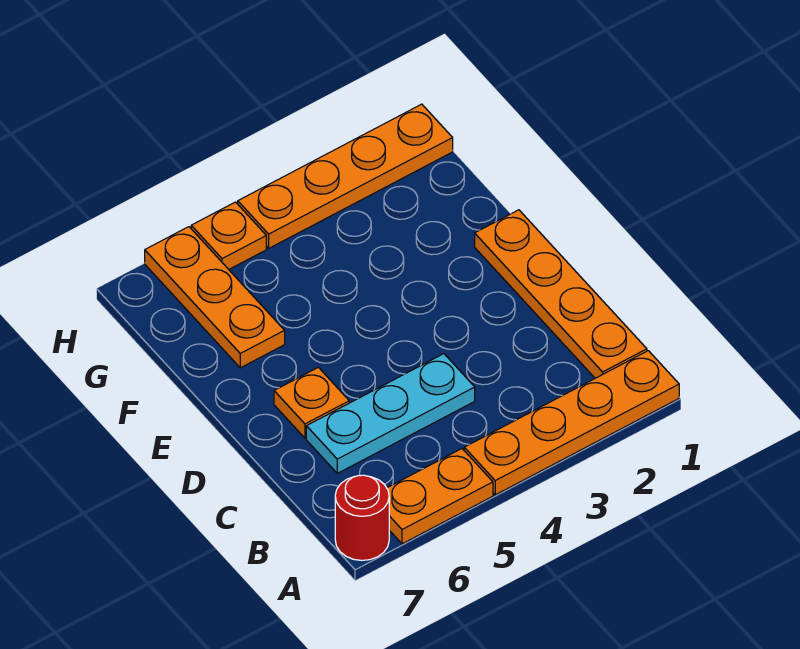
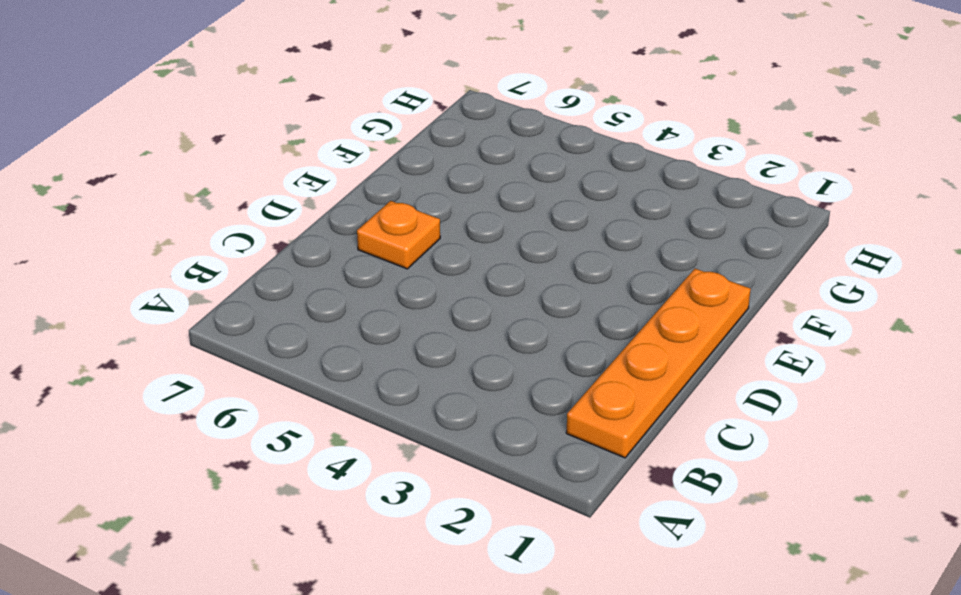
none -> orange 1x4 plate [464,351,679,495]
none -> orange 1x2 plate [387,449,493,544]

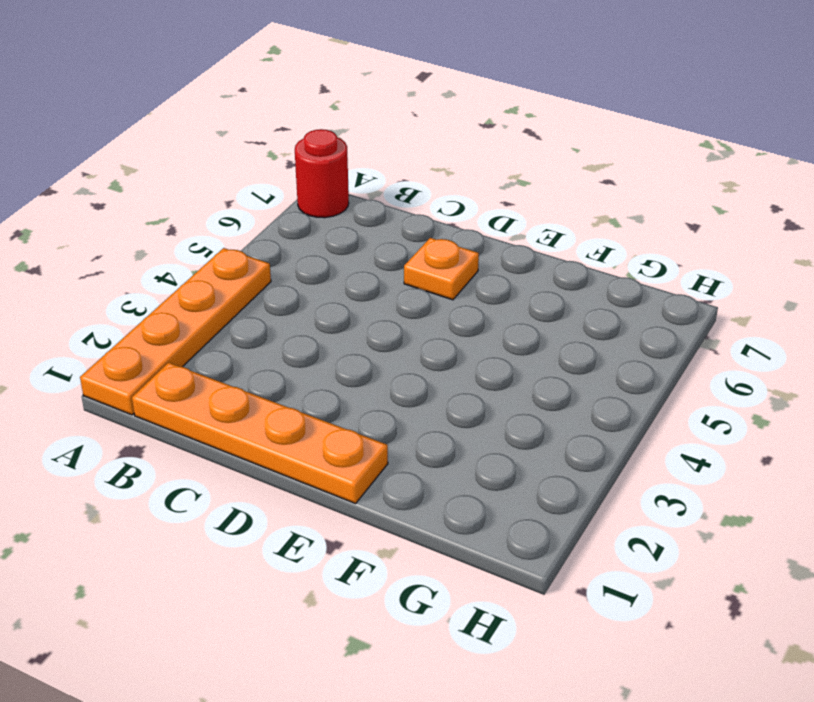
none -> orange 1x2 plate [387,449,493,544]
none -> cyan 1x3 plate [306,354,475,473]

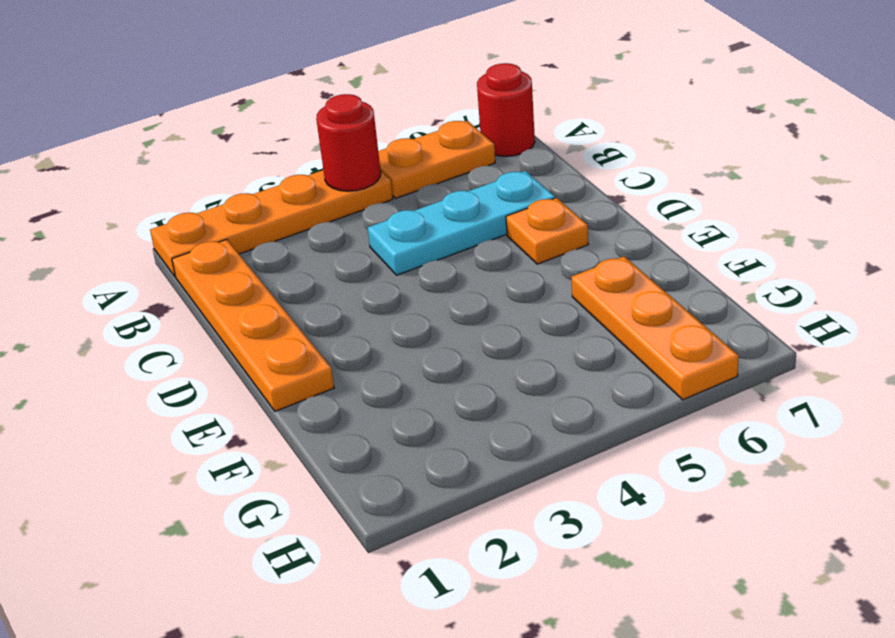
red 1x1 round brick [316,94,381,191] -> none
none -> orange 1x4 plate [238,104,453,248]
none -> orange 1x1 plate [191,202,266,269]

